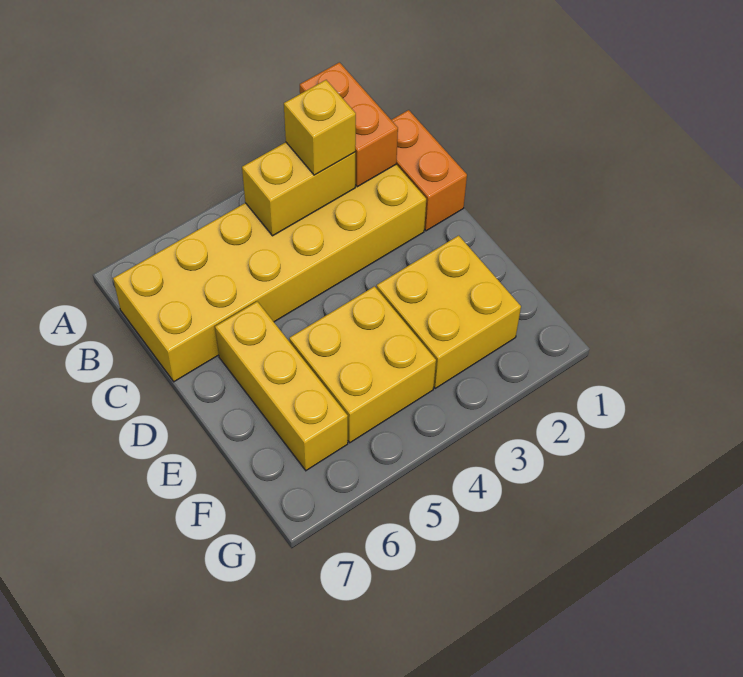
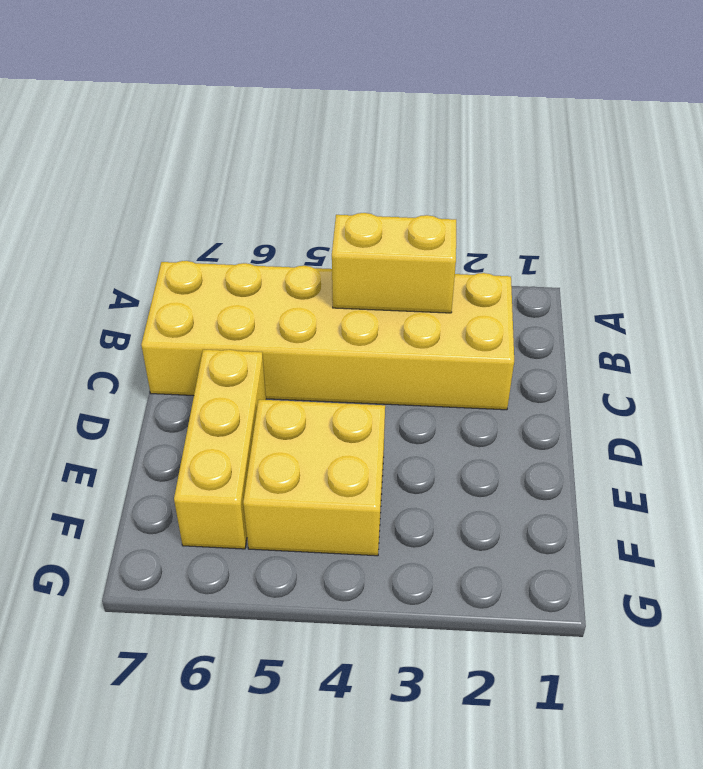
none -> orange 1x2 brick [392,110,467,231]
none -> yellow 2x2 brick [377,236,521,388]

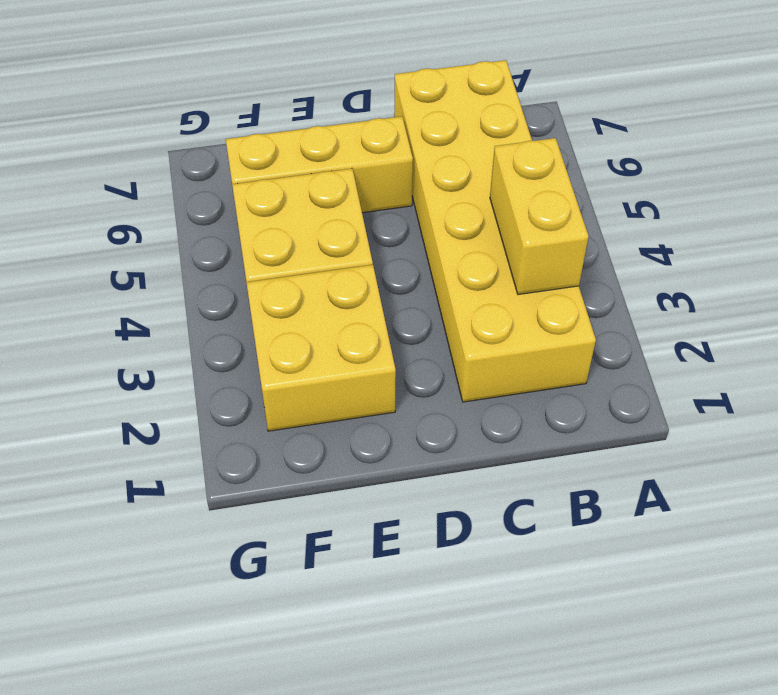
none -> orange 1x2 brick [392,110,467,231]
none -> orange 1x2 brick [300,62,398,187]

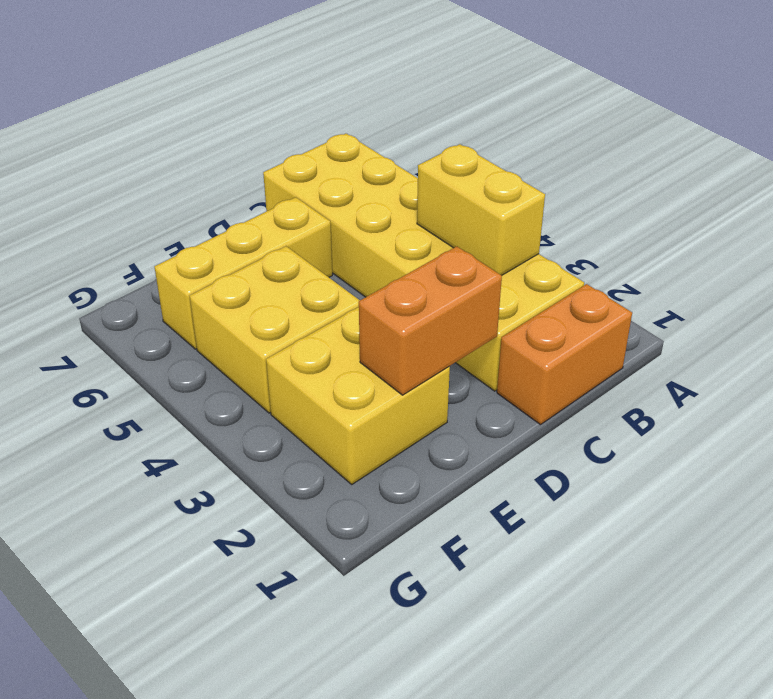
orange 1x2 brick [359,246,502,395] -> orange 1x2 brick moved to [300,62,398,187]
none -> yellow 1x1 brick [284,80,356,175]

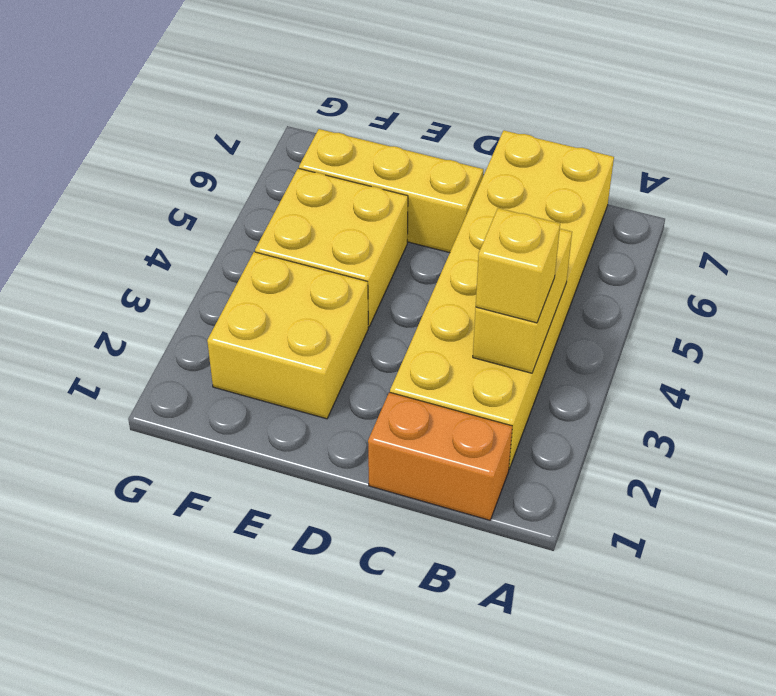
none -> orange 1x2 brick [300,62,398,187]

